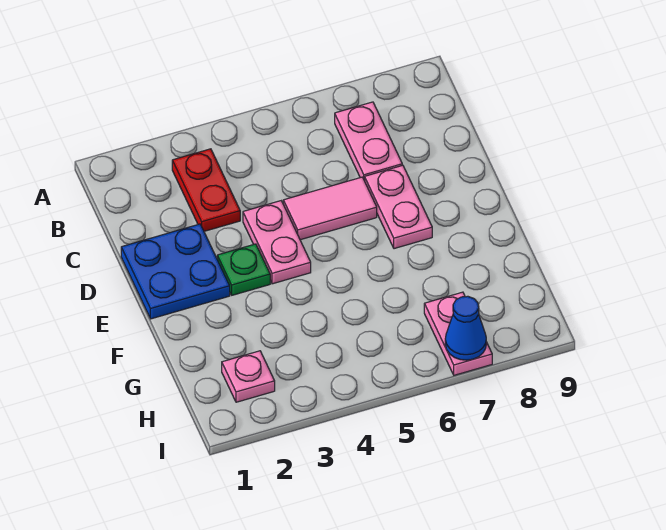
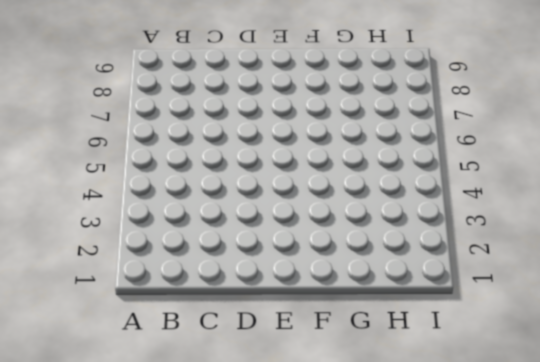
none -> red 1x2 plate [172,149,240,231]
none -> pink 1x2 plate [335,102,402,181]

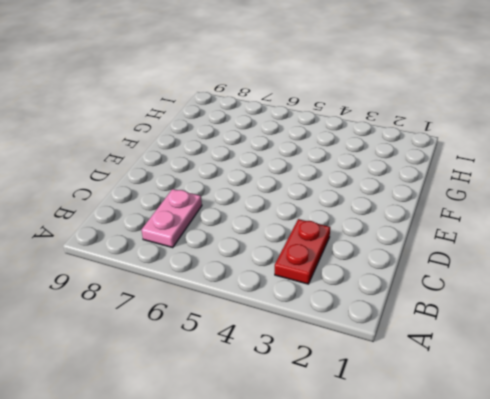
none -> blue 2x2 plate [121,224,230,319]
none -> pink 1x2 plate [243,201,311,284]

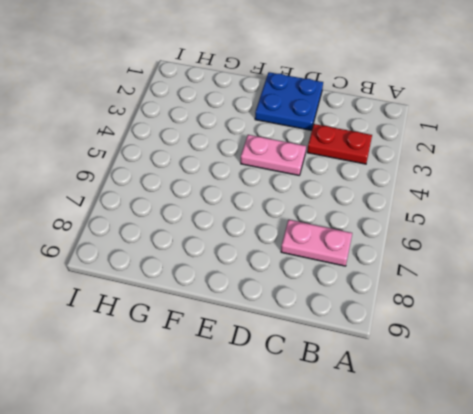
none -> pink 1x2 tile [283,177,377,240]
none -> pink 1x2 plate [365,165,432,249]

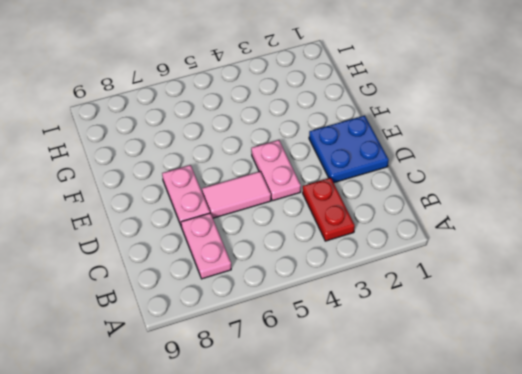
none -> green 1x1 plate [217,244,270,295]
none -> pink 1x1 plate [222,351,275,402]

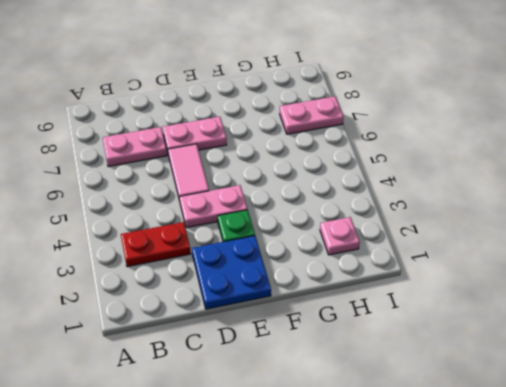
none -> blue 1x1 cone [445,296,486,360]

